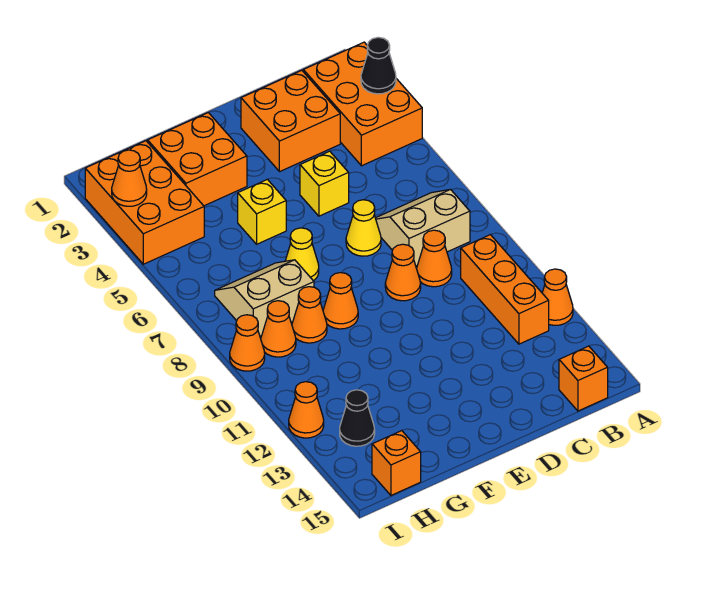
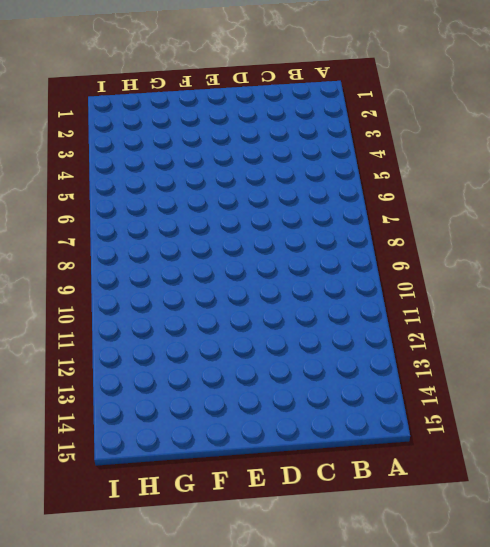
none -> orange 2x3 brick [303,42,422,166]
none -> orange 1x1 cone [542,269,573,325]
none -> tan 2x2 slope [375,189,470,266]

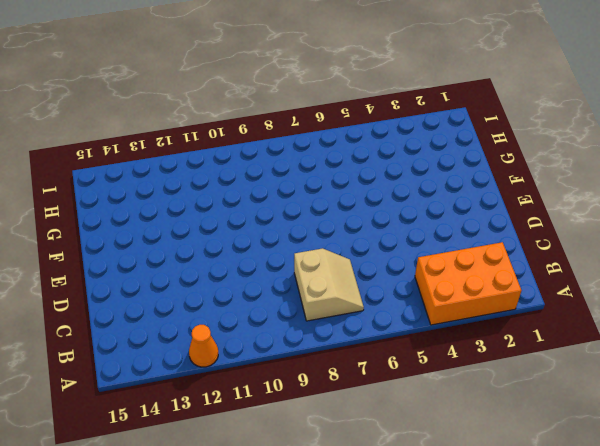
none -> orange 1x3 brick [461,235,549,344]
none -> orange 1x1 brick [559,346,608,411]
none -> orange 2x2 brick [241,70,340,172]

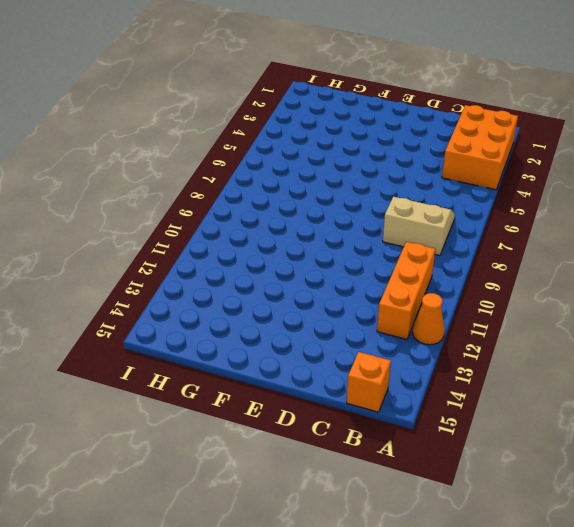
none -> orange 2x2 brick [241,70,340,172]
none -> orange 1x1 cone [417,230,452,287]
none -> yellow 1x1 brick [300,151,349,216]

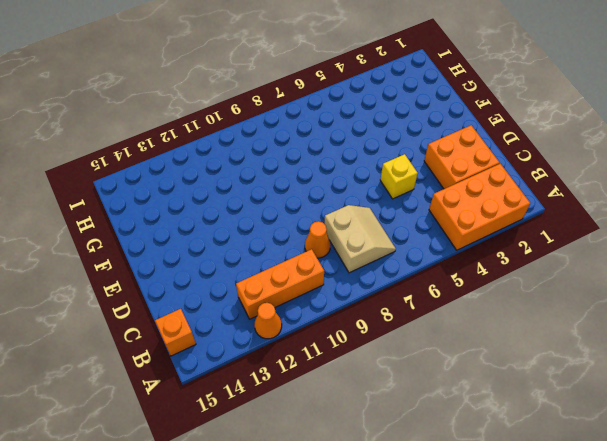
none -> yellow 1x1 cone [346,200,381,256]
none -> orange 1x1 cone [385,244,421,301]
none -> orange 2x2 brick [148,113,247,206]

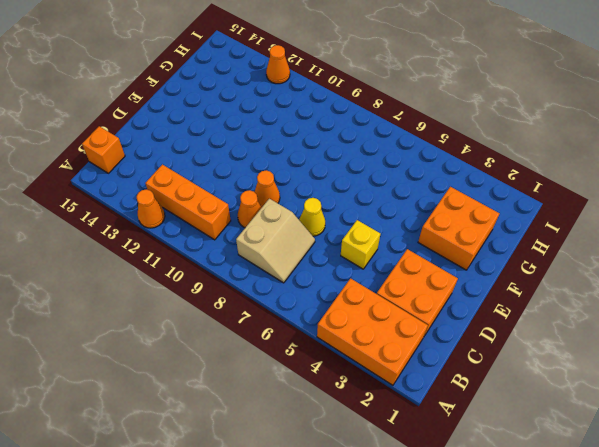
none -> yellow 1x1 brick [238,179,286,244]
none -> yellow 1x1 cone [285,228,319,281]
none -> orange 1x1 cone [323,273,358,329]

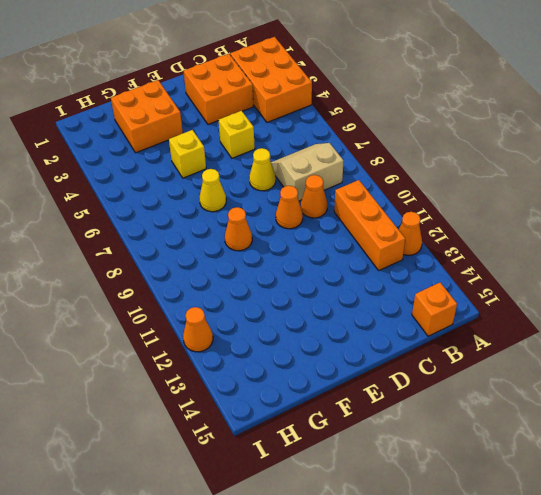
none -> tan 2x2 slope [215,260,314,336]
none -> orange 1x1 cone [292,287,327,343]
none -> orange 2x3 brick [85,141,204,264]

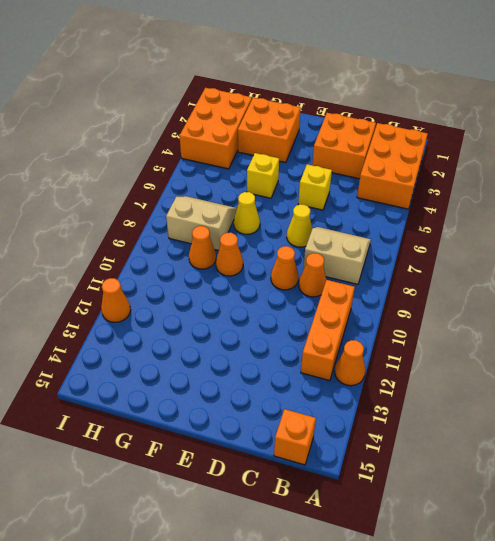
none -> orange 1x1 cone [261,301,296,357]
none -> black 1x1 cone [340,390,375,446]
none -> orange 1x1 brick [372,431,421,495]

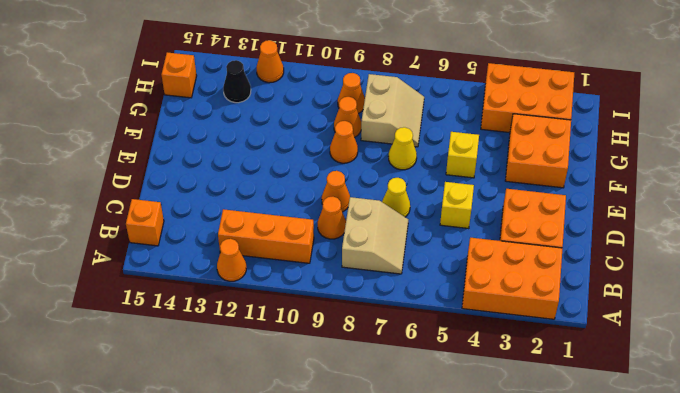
none -> orange 1x1 cone [230,315,265,371]
none -> black 1x1 cone [361,37,396,94]
none -> orange 1x1 cone [112,150,147,206]

